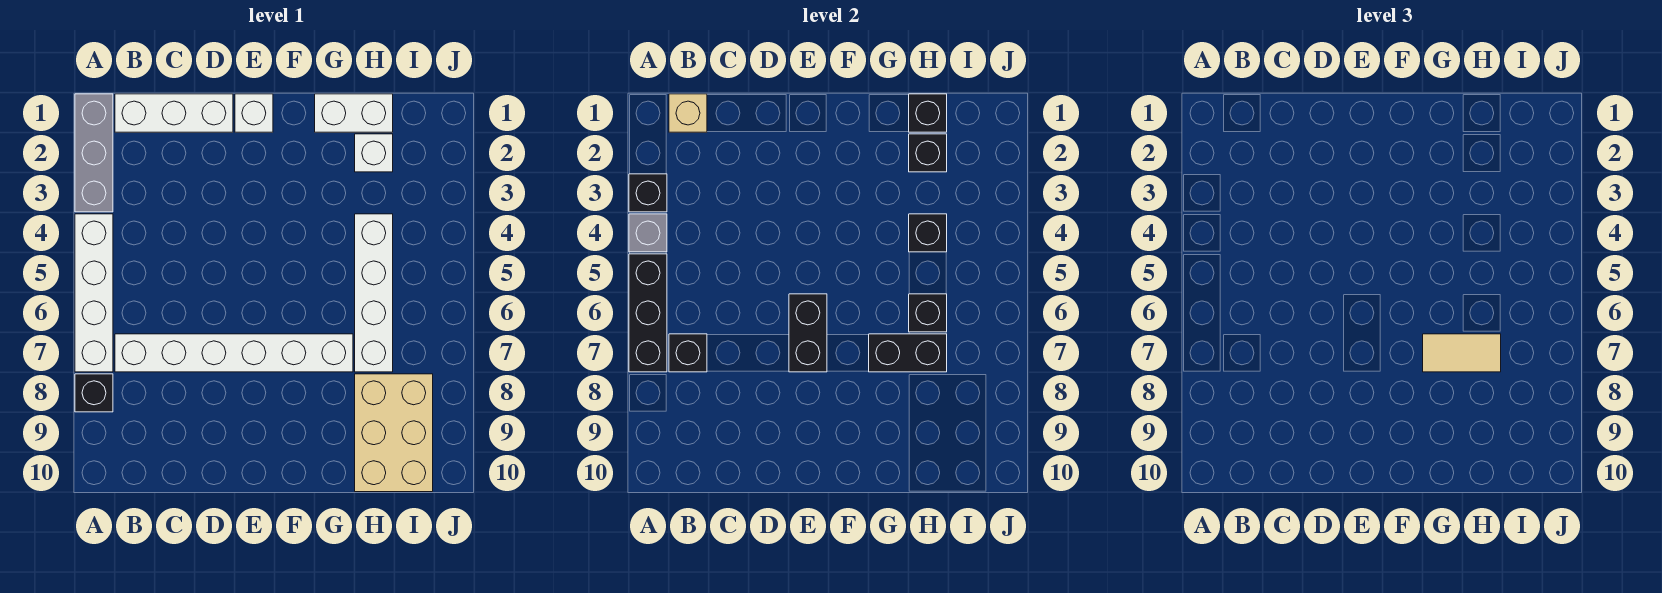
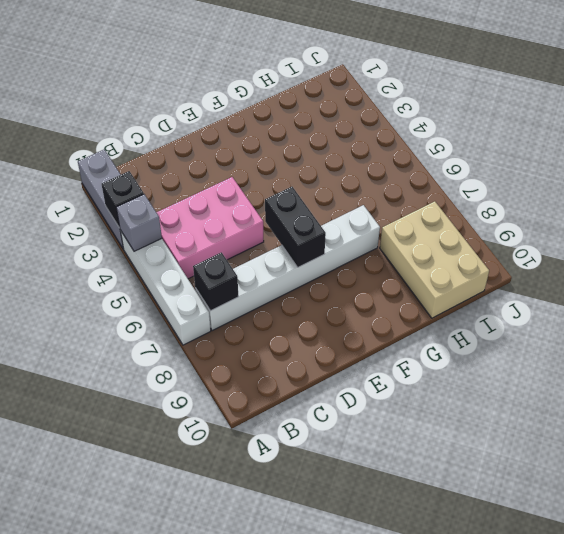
pink 2x3 brick [156,177,264,279] -> none
none -> black 1x1 brick [75,374,113,412]
none -> white 1x3 brick [115,94,233,132]
none -> white 1x1 brick [235,94,273,132]

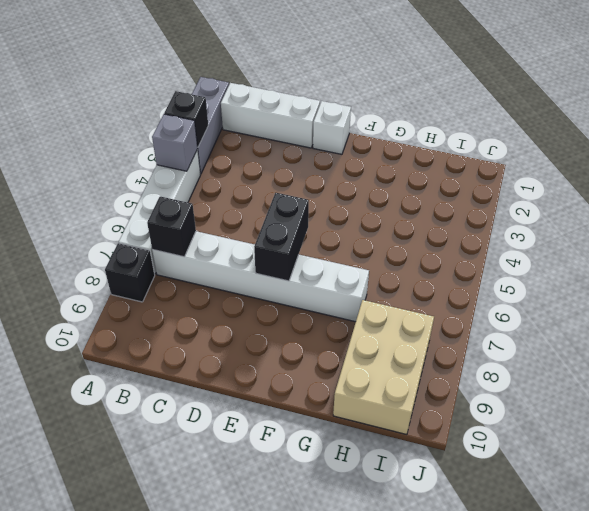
none -> white 1x2 brick [315,94,393,132]
none -> white 1x1 brick [355,134,393,172]
none -> white 1x4 brick [355,214,393,372]

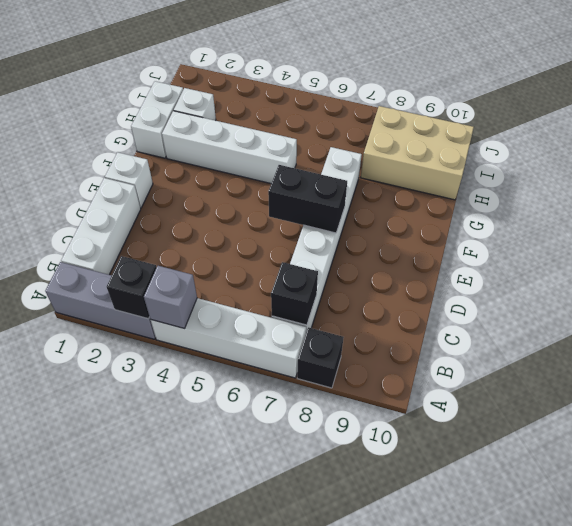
white 1x4 brick [162,111,297,183] -> white 1x4 brick moved to [355,214,393,372]
none -> black 1x3 brick [629,254,667,372]
none -> tan 1x1 brick [669,94,707,132]
none -> black 1x2 brick [869,334,947,372]

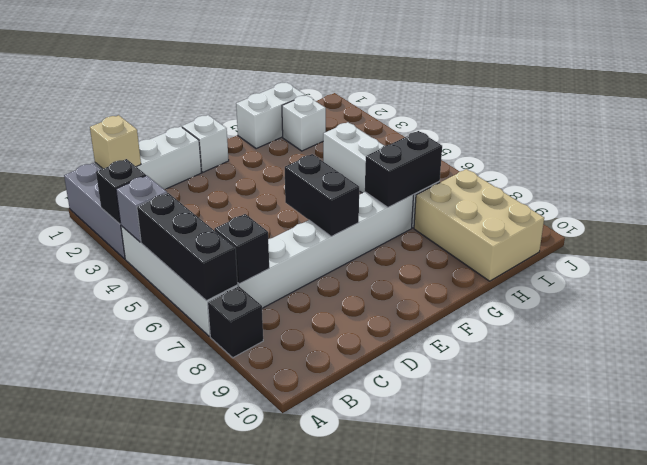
none -> black 1x1 brick [909,94,947,132]
none -> black 1x1 brick [909,134,947,172]
none -> black 1x1 brick [909,214,947,252]

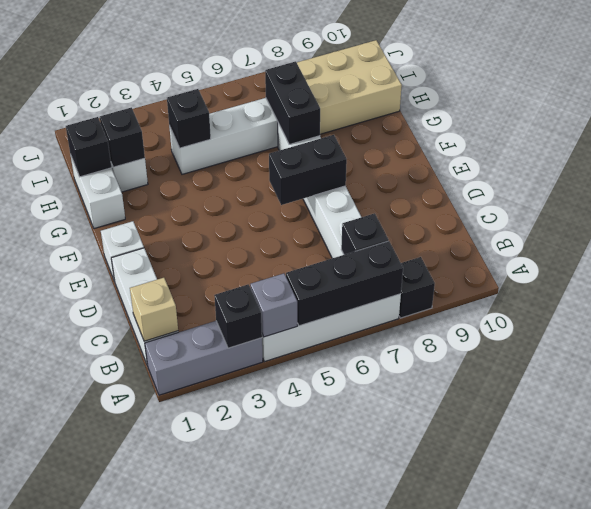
none -> black 1x1 brick [909,294,947,332]
none -> tan 1x2 tile [1423,334,1501,372]

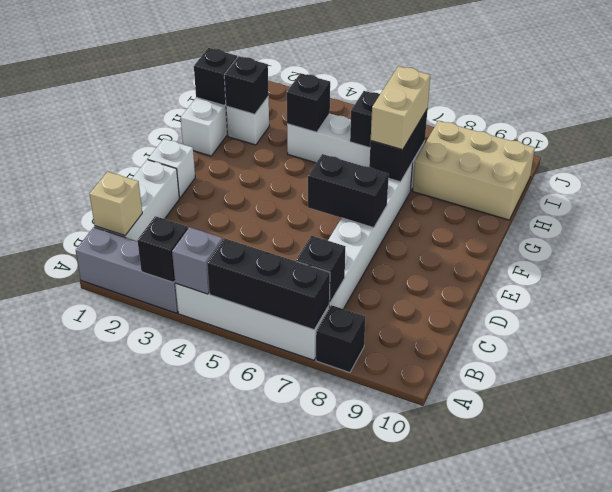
tan 1x2 brick [371,66,430,150] -> tan 1x2 tile [1423,334,1501,372]

